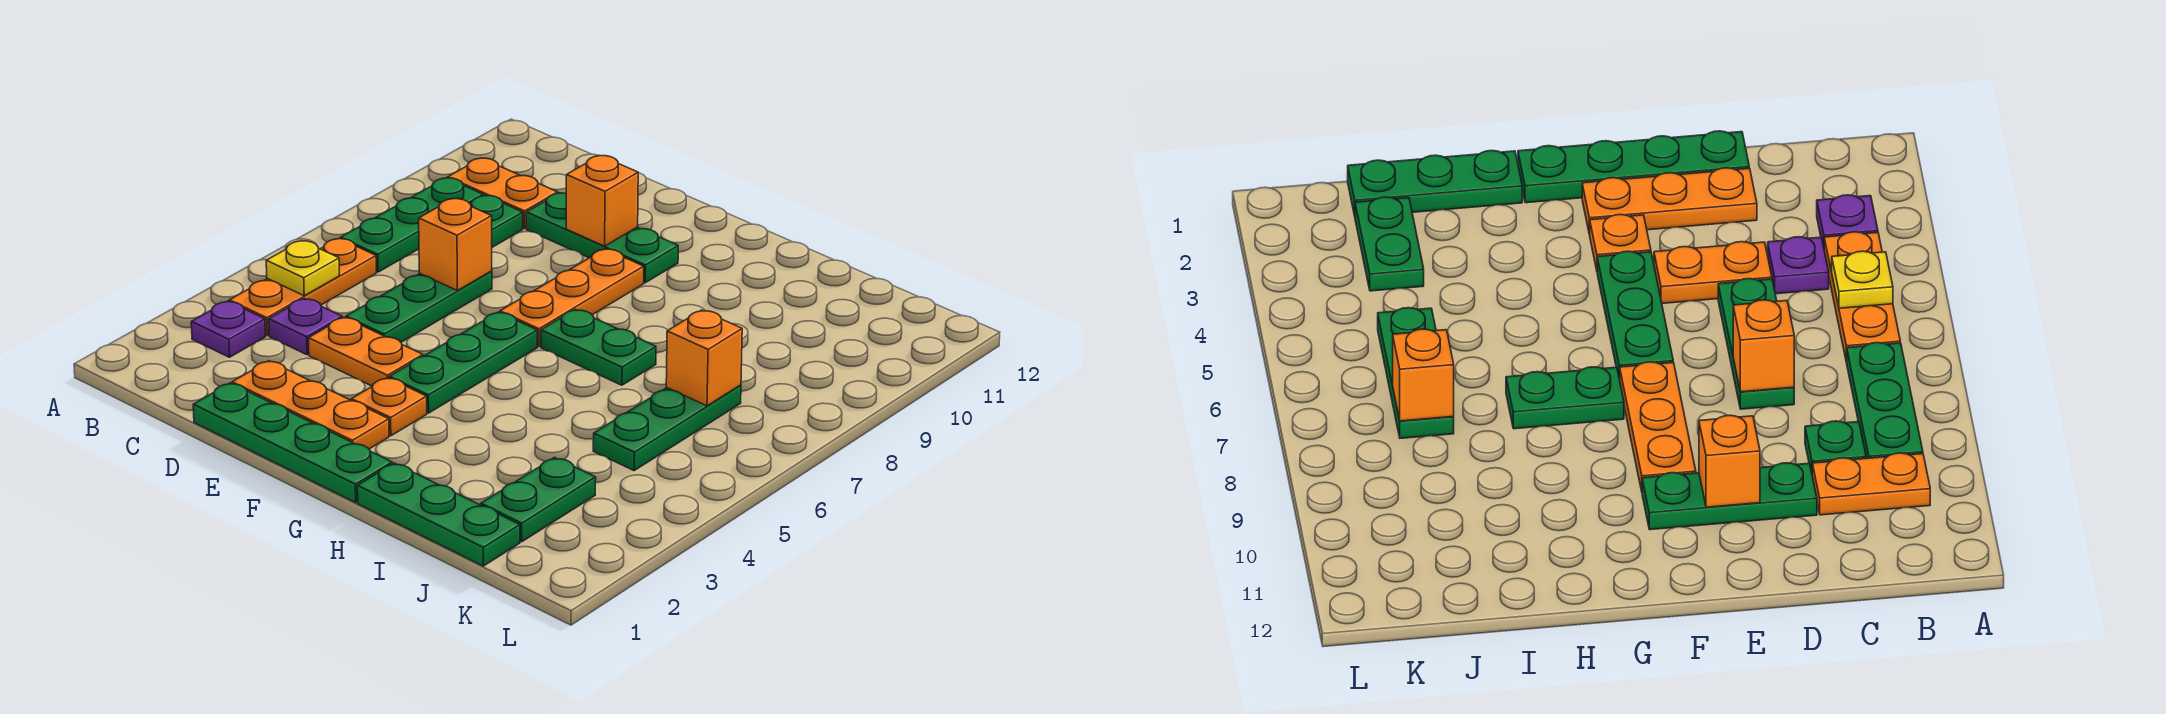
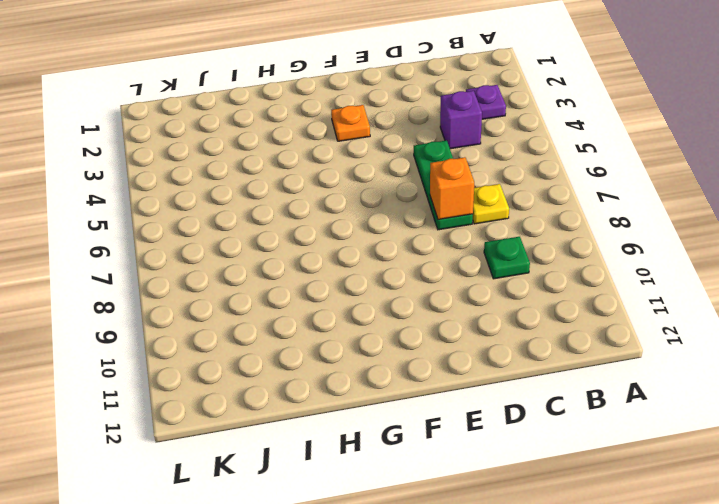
purple 1x1 brick [440,91,482,149] -> purple 1x1 plate [269,299,342,355]
yellow 1x1 plate [473,184,509,224] -> yellow 1x1 plate moved to [266,241,339,296]
none -> orange 1x3 plate [229,239,376,336]
none -> green 1x3 plate [341,178,483,272]
none -> orange 1x2 plate [448,158,558,229]

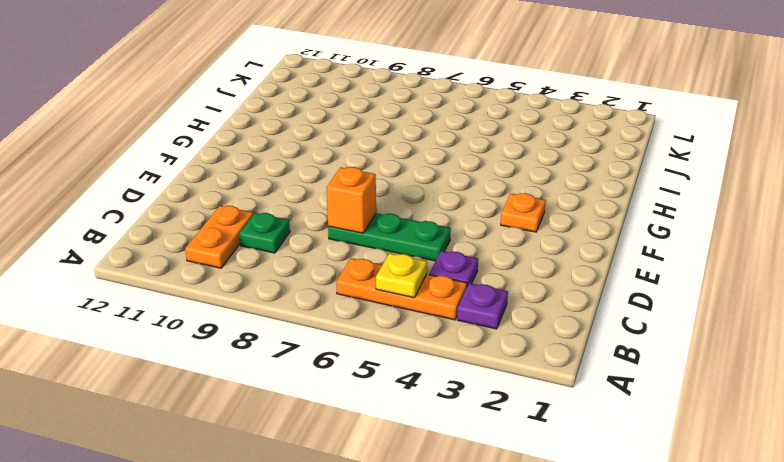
none -> green 1x3 plate [341,178,483,272]
none -> green 1x4 plate [193,383,392,503]
none -> orange 1x3 plate [232,361,389,449]

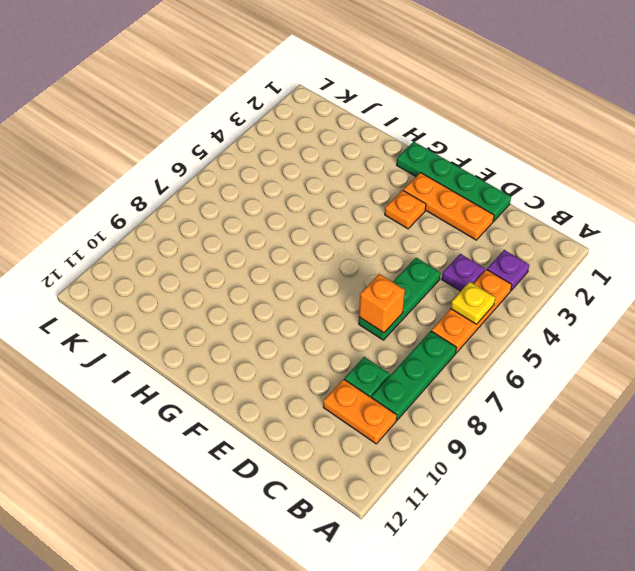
none -> orange 1x2 plate [308,317,423,386]
none -> green 1x3 plate [526,193,678,283]
none -> green 1x3 plate [389,312,537,413]

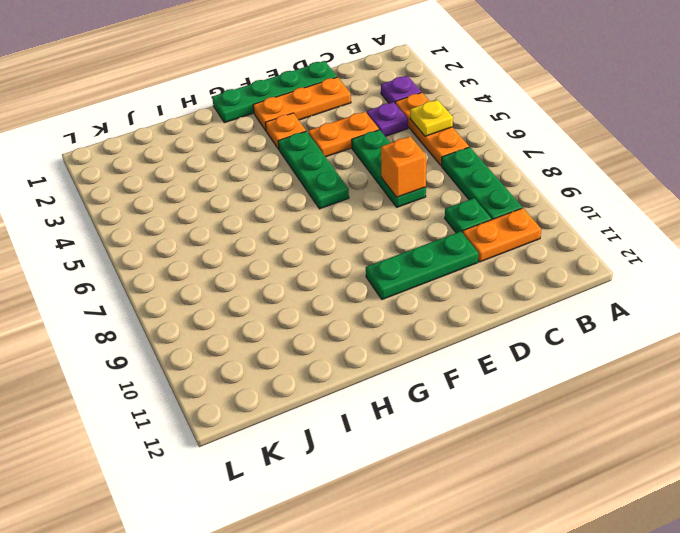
none -> orange 1x3 plate [500,249,644,347]
none -> green 1x2 plate [541,310,656,385]
none -> green 1x3 plate [357,463,520,566]

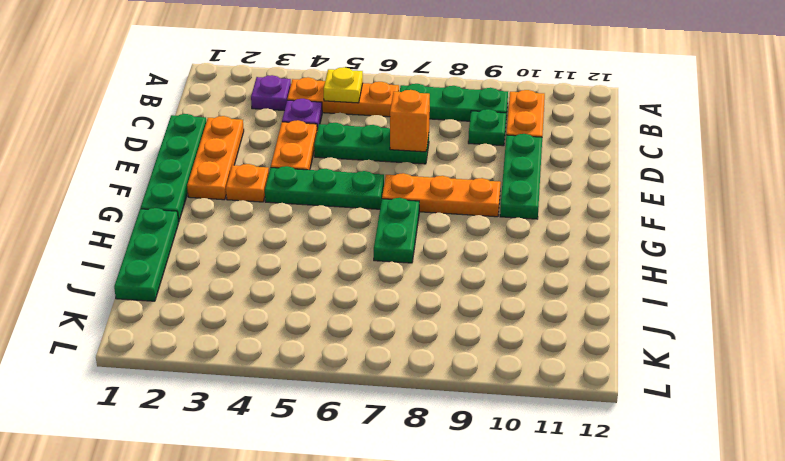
none -> green 1x2 plate [481,457,596,542]
none -> green 1x3 plate [593,385,741,471]
none -> orange 1x1 brick [566,156,638,246]

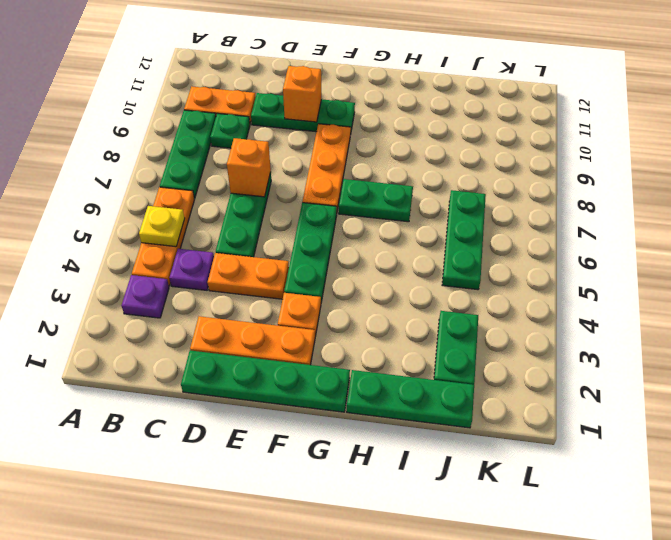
none -> orange 1x1 brick [666,310,742,406]

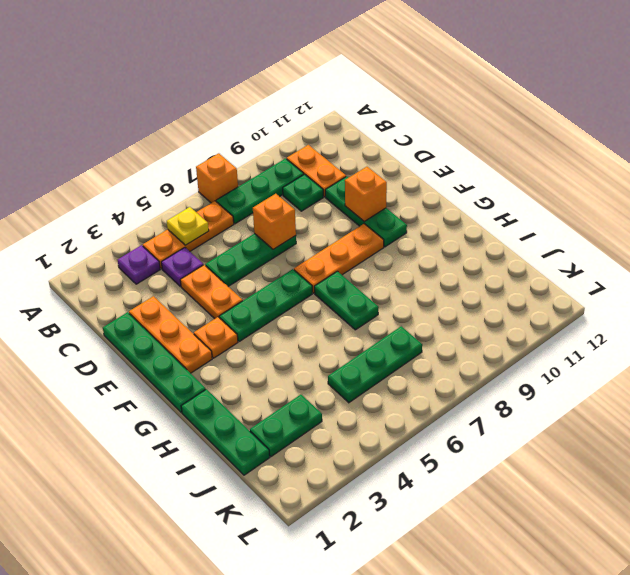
orange 1x1 brick [196,153,238,203] -> orange 1x1 brick moved to [666,310,742,406]

